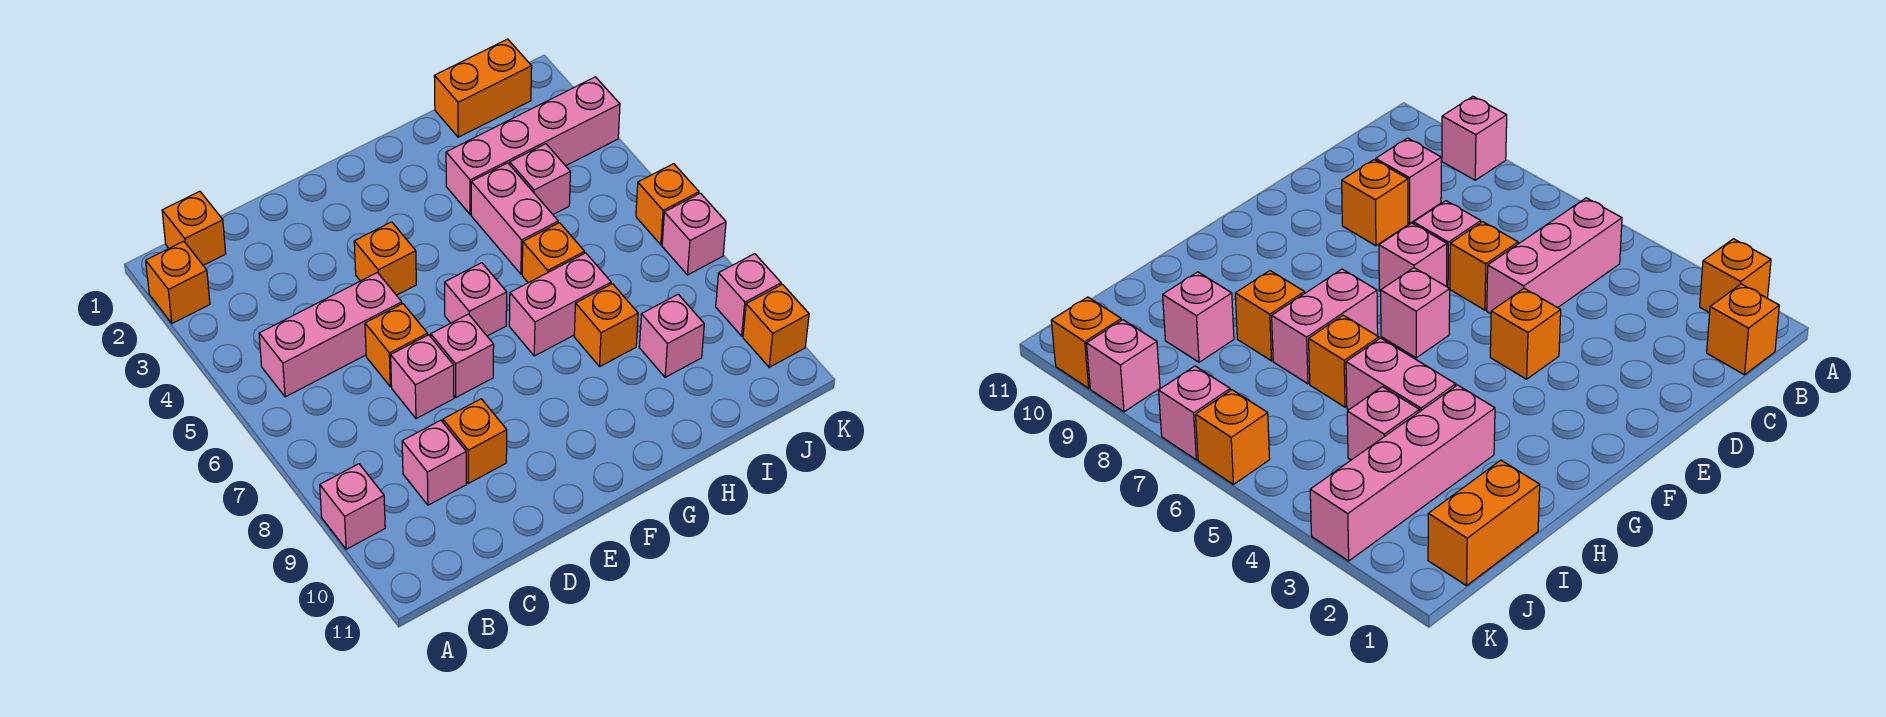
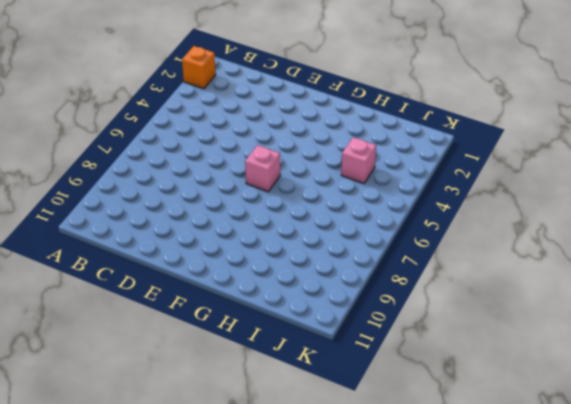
none -> pink 1x1 brick [320,464,385,549]
none -> orange 1x1 brick [162,191,226,265]
none -> pink 1x3 brick [259,273,402,397]

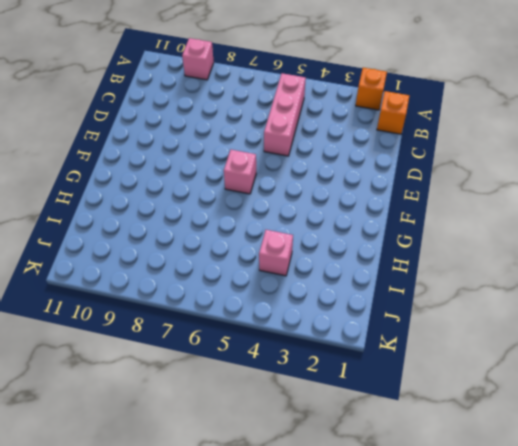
none -> pink 1x1 brick [402,420,466,505]
none -> orange 1x1 brick [365,304,428,387]
none -> pink 1x1 brick [391,335,454,419]

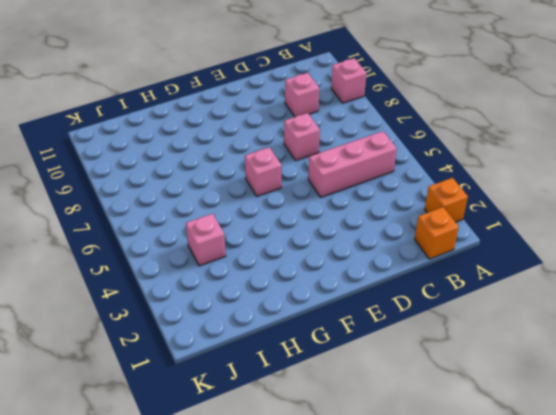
none -> orange 1x1 brick [365,304,428,387]
none -> orange 1x1 brick [443,399,507,483]
none -> orange 1x1 brick [354,222,416,295]

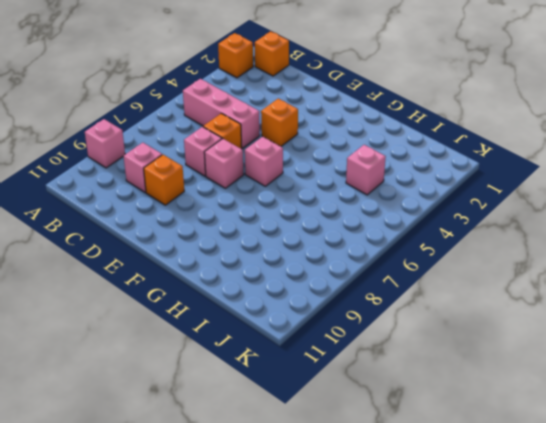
none -> pink 1x2 brick [509,253,611,356]
none -> pink 1x4 brick [446,77,620,215]
none -> pink 1x2 brick [471,163,558,274]

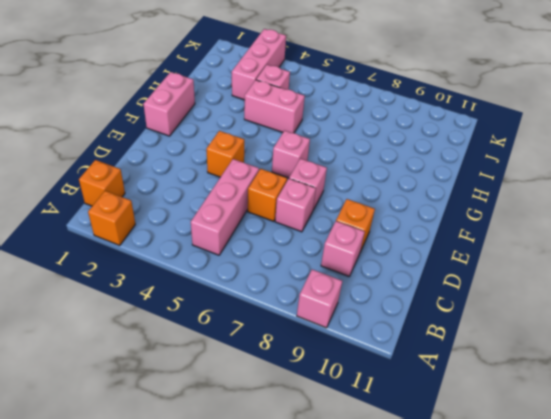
pink 1x2 brick [144,72,195,136] -> pink 1x2 brick moved to [509,253,611,356]
pink 1x3 brick [232,29,286,100] -> pink 1x4 brick [446,77,620,215]
none -> orange 1x1 brick [522,223,585,283]
none -> orange 1x1 brick [574,284,638,366]
none -> orange 1x2 brick [434,39,532,137]

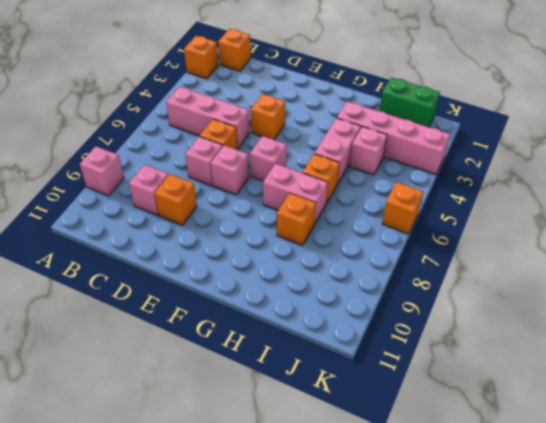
green 1x2 brick [379,78,440,127] -> orange 1x2 brick [434,39,532,137]
none -> pink 1x1 brick [639,294,704,377]
none -> pink 1x1 brick [662,193,726,275]
none -> pink 1x1 brick [716,254,781,336]

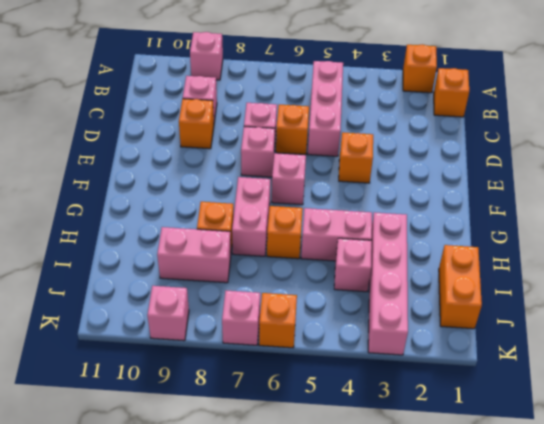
pink 1x2 brick [157,227,231,283] -> pink 1x1 brick [639,294,704,377]
none -> orange 1x1 brick [743,284,809,367]

